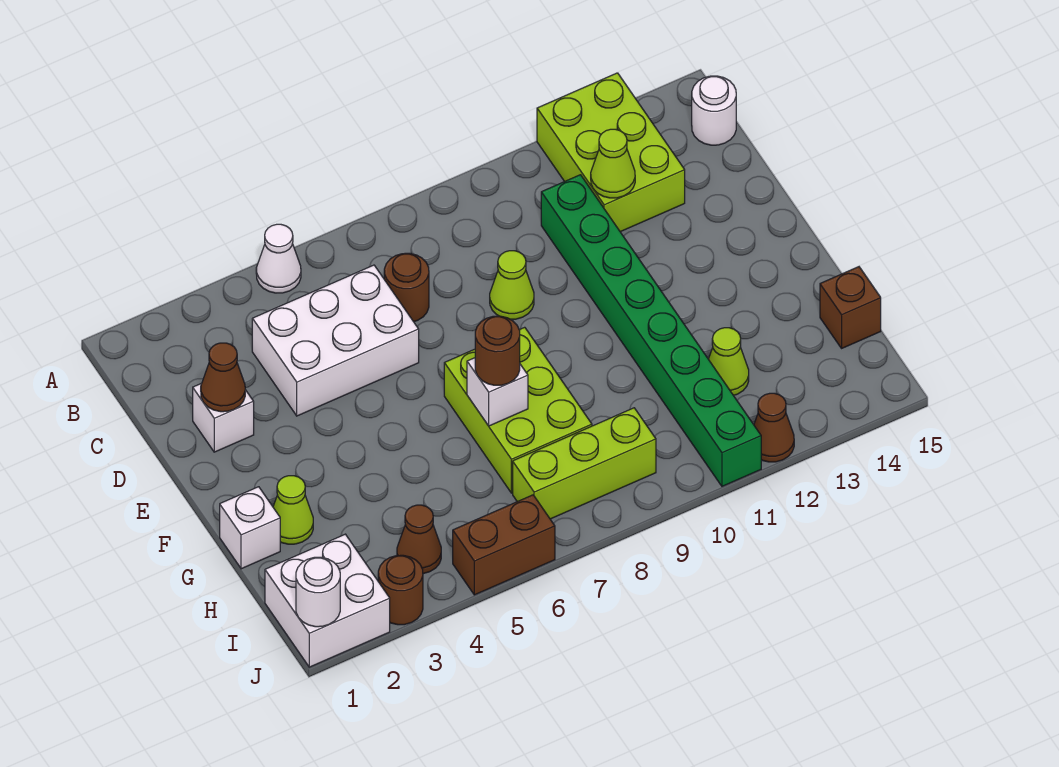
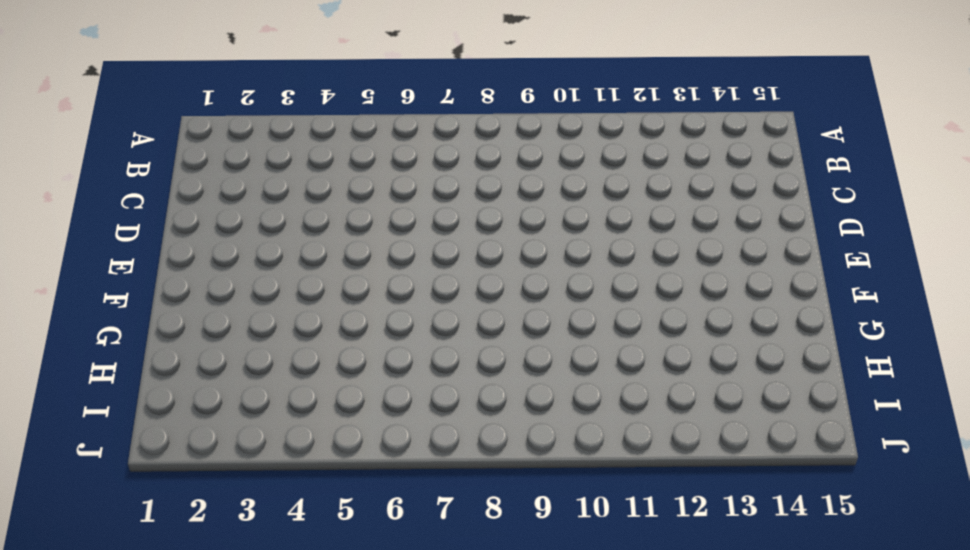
none -> white 1x1 cone [256,224,301,293]
none -> lime 2x3 brick [537,73,685,232]
none -> white 1x1 round brick [692,76,736,145]

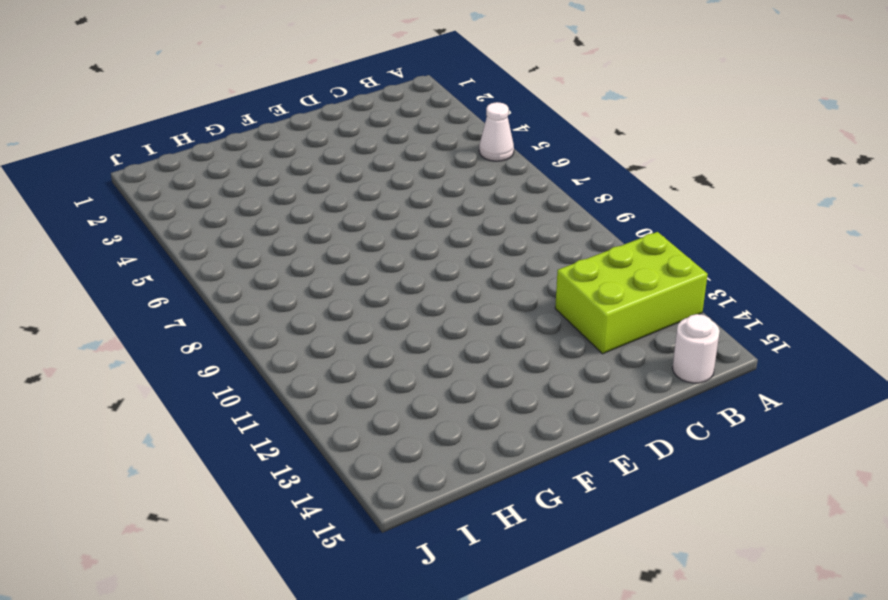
none -> white 2x3 brick [252,265,419,416]
none -> brown 1x1 round brick [384,253,429,322]
none -> green 1x8 brick [541,175,761,486]

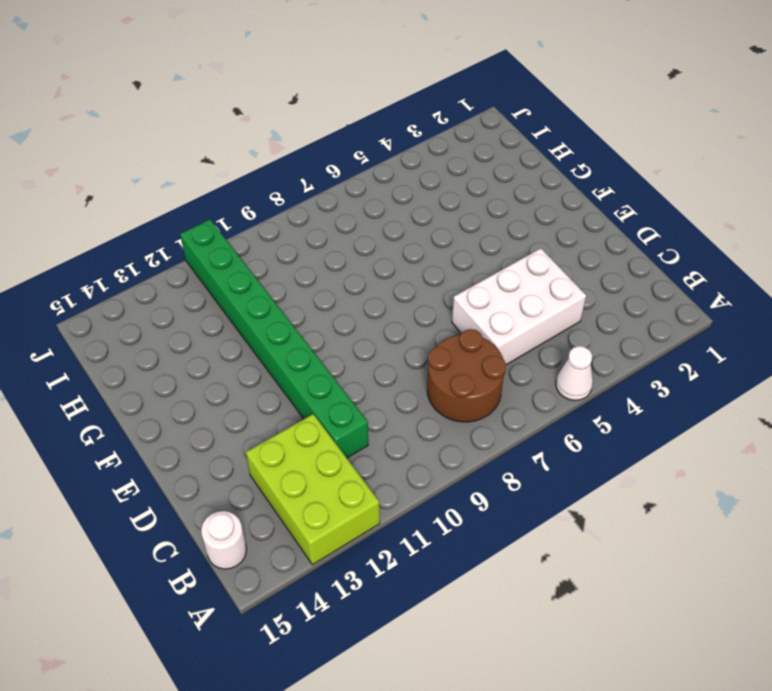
brown 2x2 round brick [427,329,506,422] -> brown 1x1 round brick [384,253,429,322]
none -> white 1x1 brick [193,383,254,452]
none -> lime 1x1 cone [490,251,534,319]
none -> lime 2x3 brick [444,327,592,493]

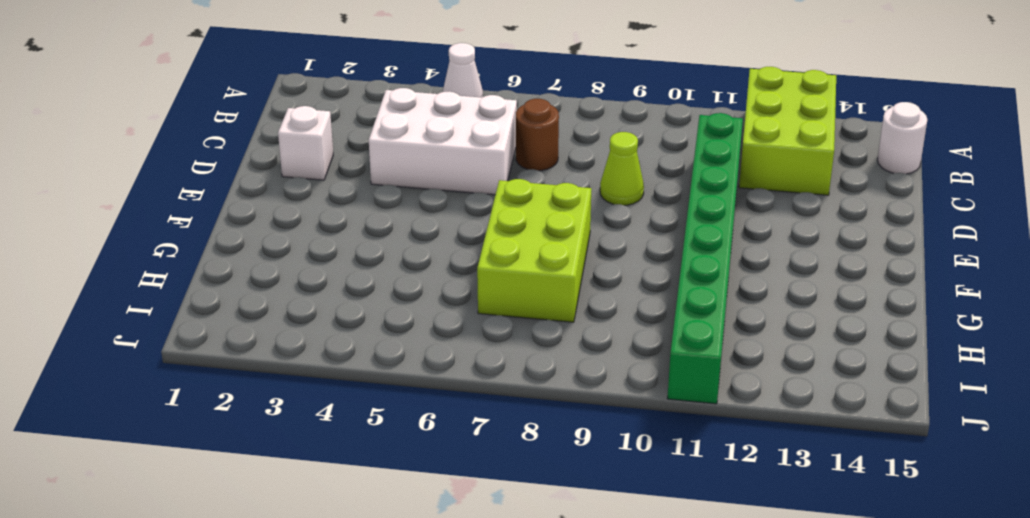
none -> white 1x1 brick [220,487,280,569]
none -> lime 1x1 cone [273,476,313,544]
none -> lime 1x1 cone [709,328,749,395]

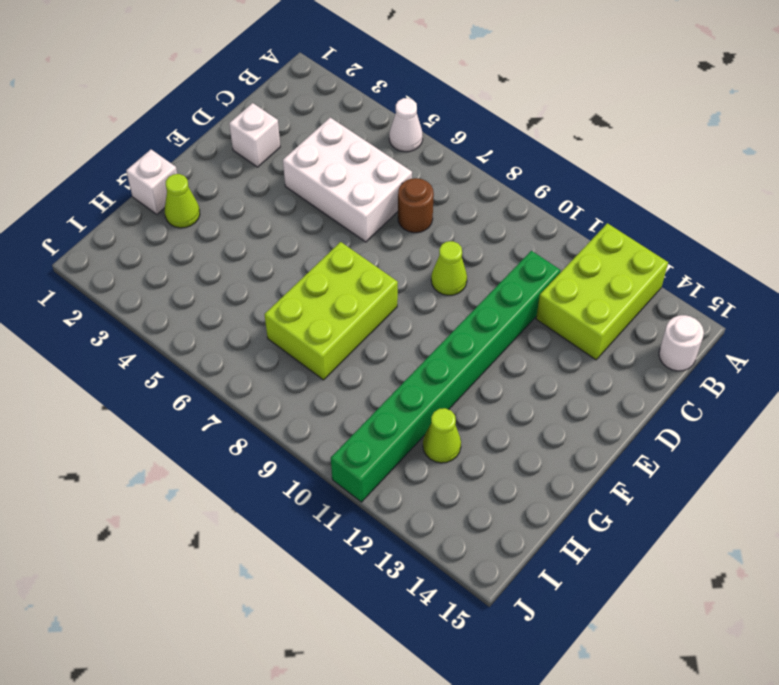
none -> brown 1x1 brick [820,267,881,348]
none -> white 2x2 brick [265,534,390,667]
none -> brown 1x1 cone [397,505,441,574]

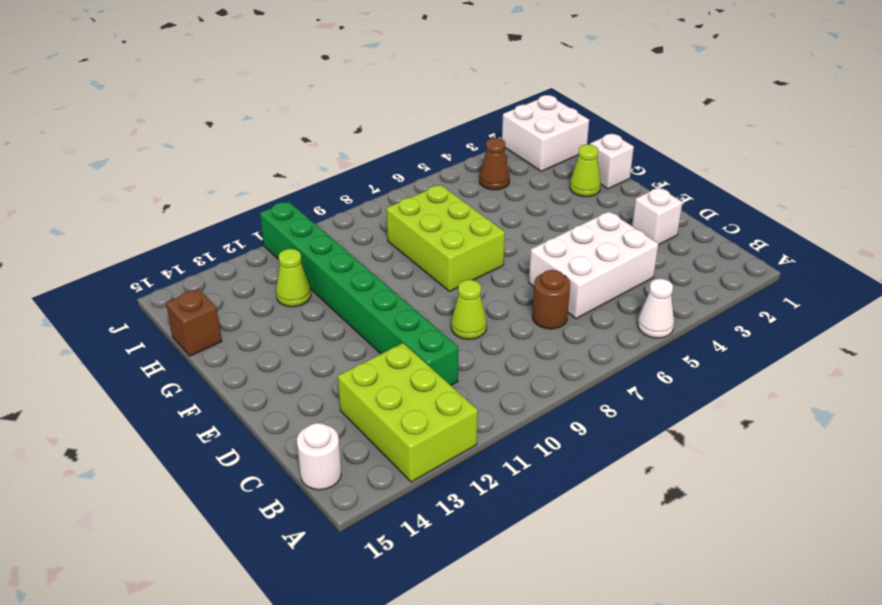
none -> lime 1x3 brick [513,408,656,519]
none -> brown 1x1 round brick [378,555,423,625]
none -> brown 1x2 brick [453,495,555,595]

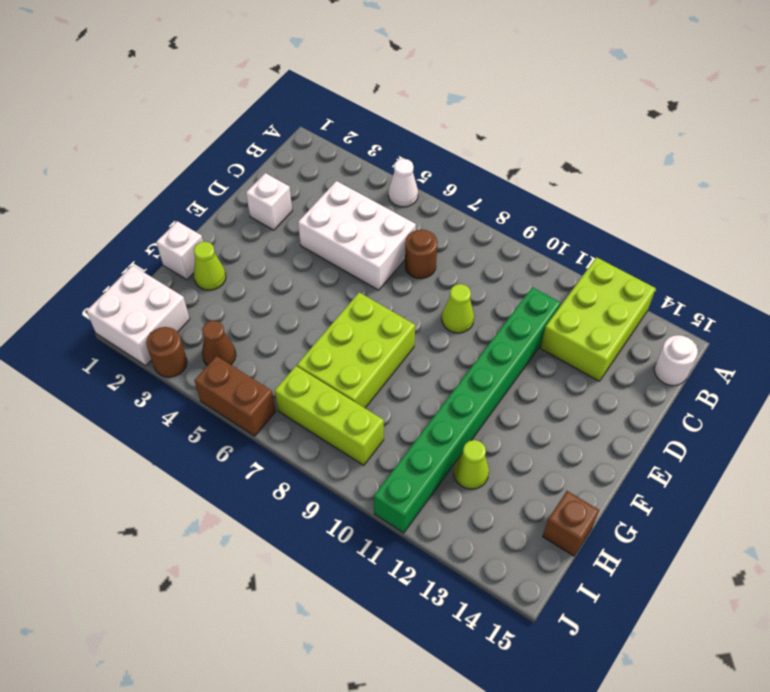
none -> brown 1x1 cone [754,393,794,462]
none -> lime 1x1 cone [591,129,635,198]
none -> brown 1x1 cone [201,343,245,412]

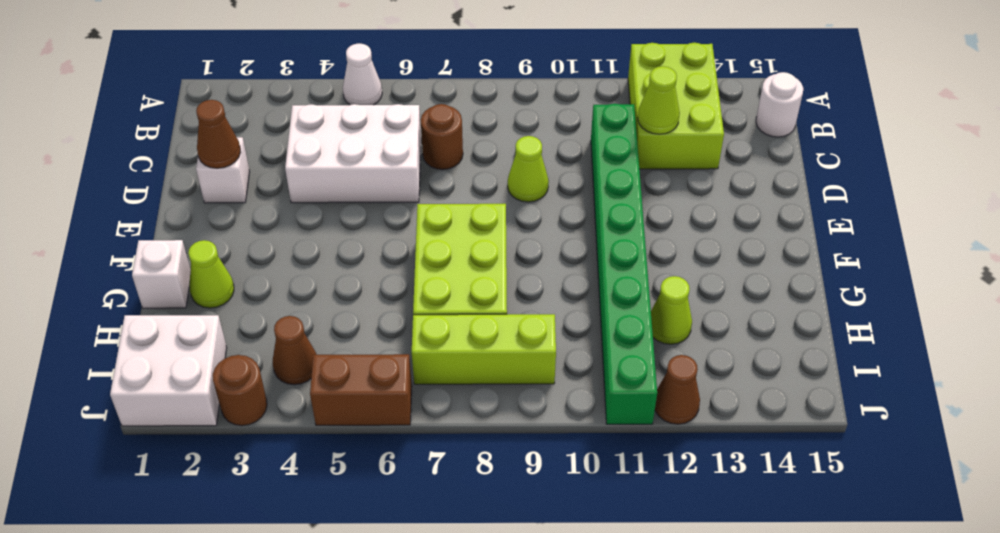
none -> brown 1x1 brick [820,267,881,348]
none -> white 1x1 brick [467,358,528,426]
none -> white 1x1 round brick [296,557,340,627]

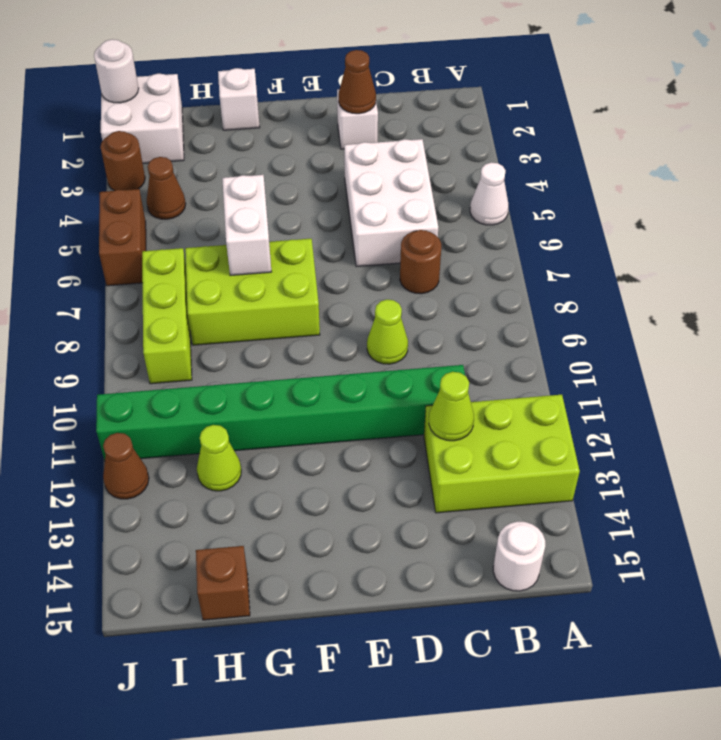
white 1x2 brick [222,175,272,276] -> white 1x1 brick [467,358,528,426]
none -> lime 1x1 cone [273,476,313,544]
none -> brown 1x1 round brick [475,316,520,385]

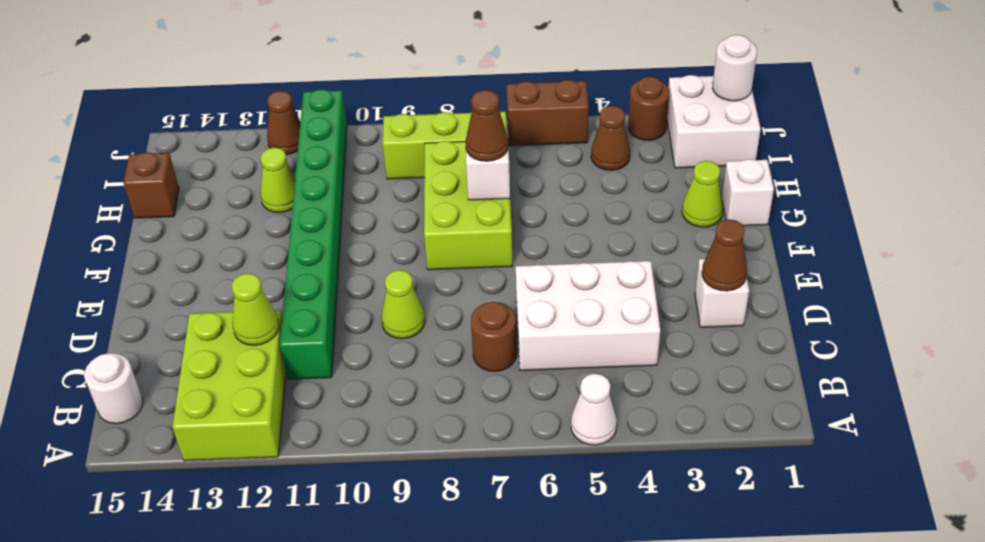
brown 1x1 cone [465,90,508,161] -> brown 1x1 round brick [475,316,520,385]

